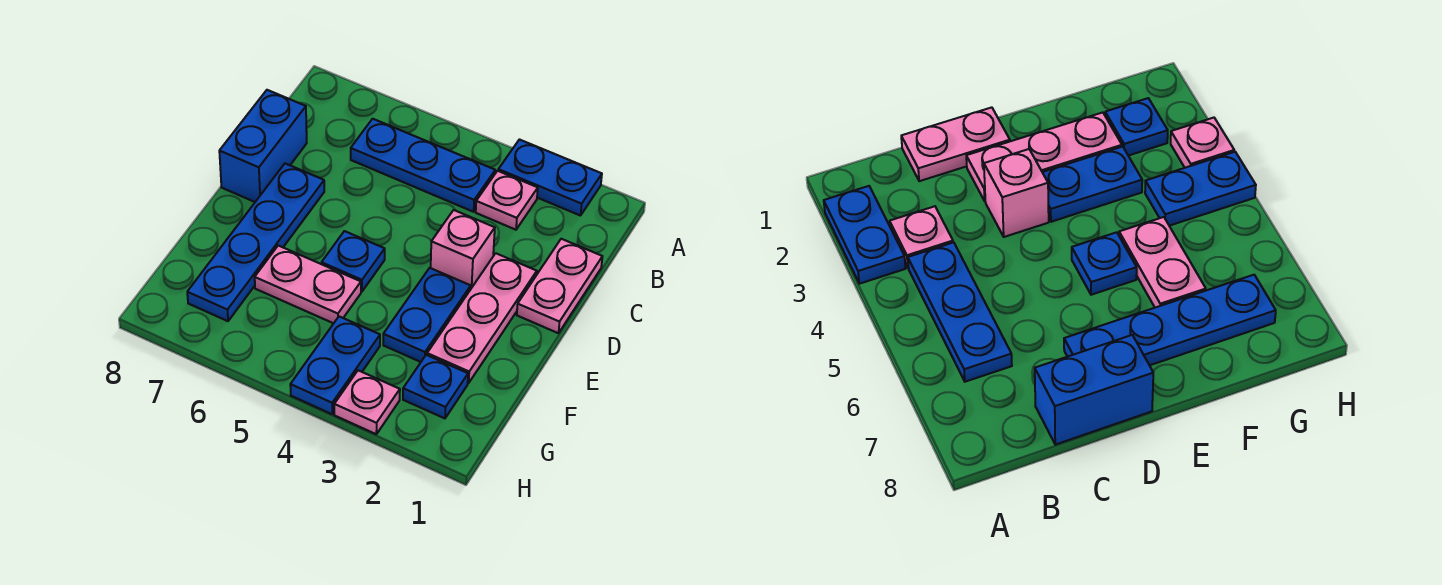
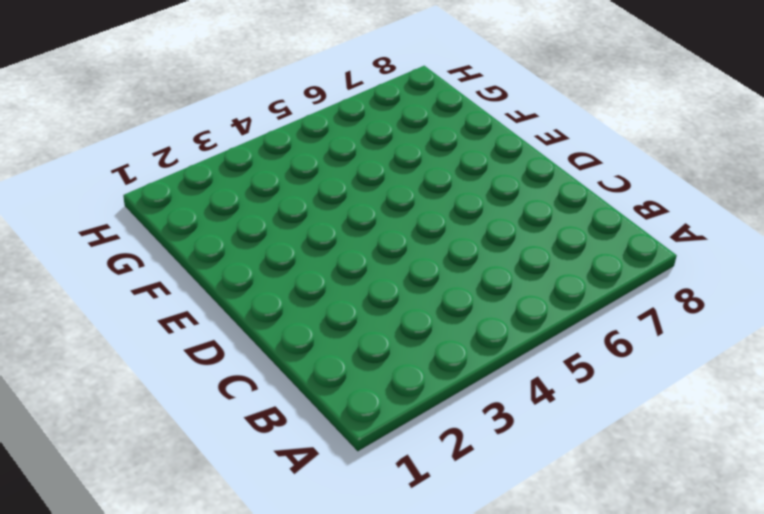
none -> blue 1x2 plate [498,140,602,216]
none -> pink 1x1 plate [476,171,538,230]
none -> blue 1x3 plate [351,119,495,212]

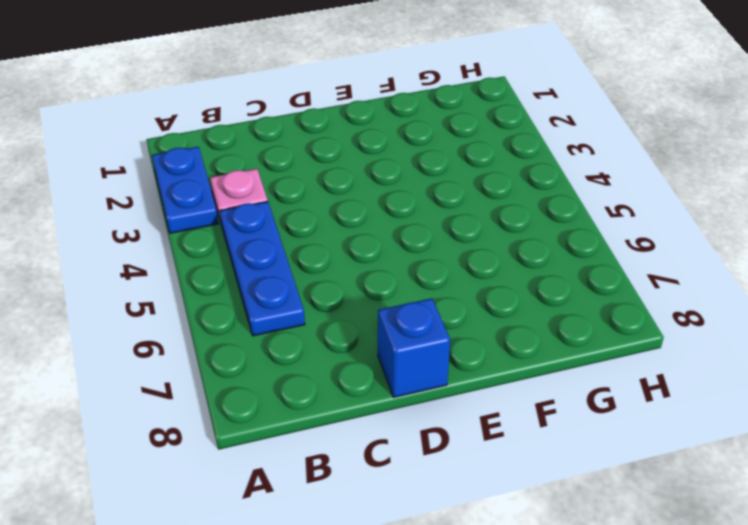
blue 1x1 brick [378,298,450,397] -> blue 1x2 brick [219,90,307,202]
none -> pink 1x2 plate [517,239,602,333]
none -> pink 1x3 plate [427,253,537,383]
none -> pink 1x1 brick [431,210,495,288]

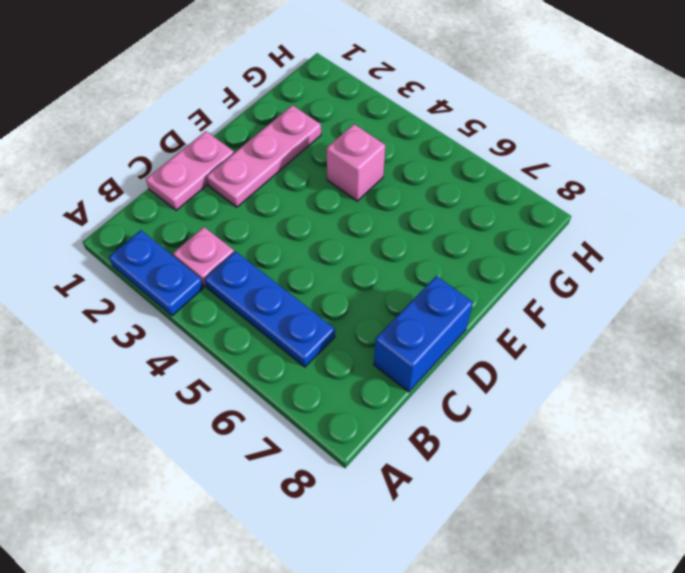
pink 1x1 brick [326,124,385,201] -> pink 1x1 brick moved to [431,210,495,288]
none -> blue 1x4 plate [187,164,324,321]
none -> blue 1x2 plate [383,268,471,362]
none -> blue 1x1 plate [322,231,385,291]

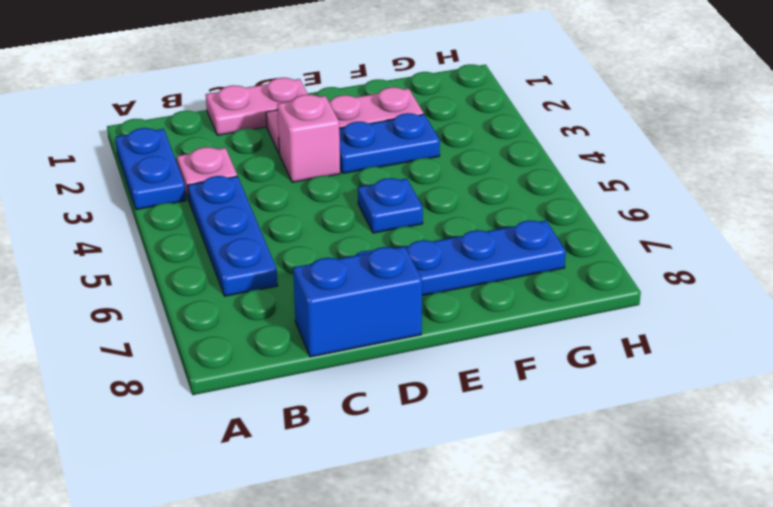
none -> pink 1x2 plate [255,246,361,323]
none -> blue 1x1 plate [403,355,468,418]
none -> blue 1x2 plate [290,317,380,414]

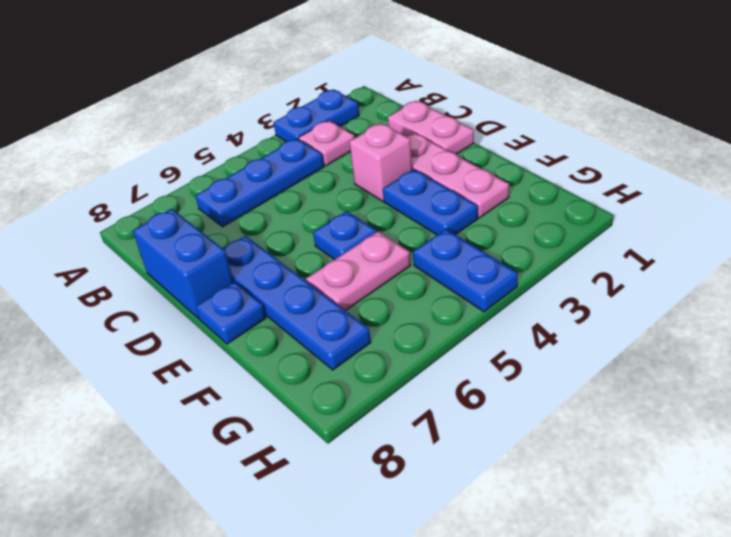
blue 1x1 plate [196,282,266,344] -> blue 1x1 plate moved to [403,355,468,418]
none -> pink 1x1 plate [334,370,400,434]

